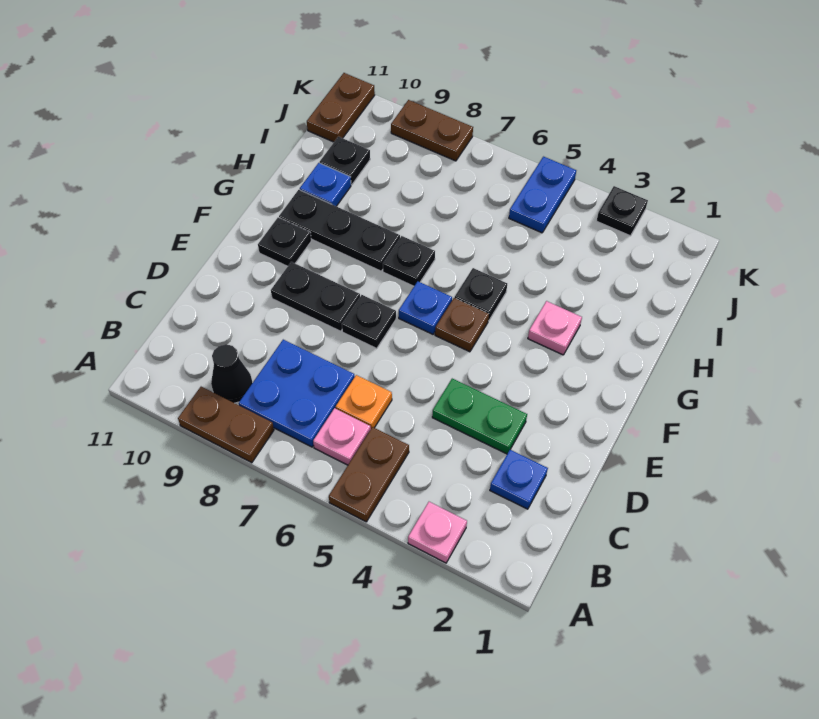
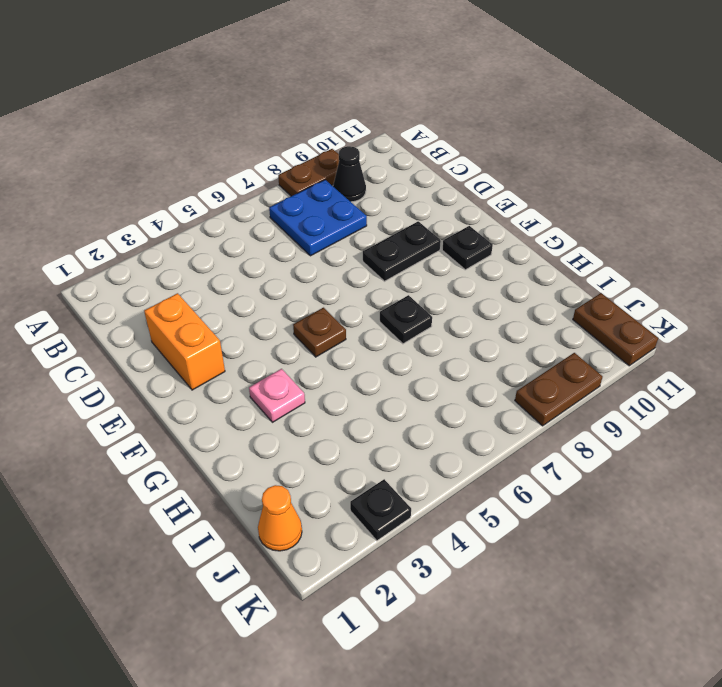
orange 1x2 brick [144,293,225,390] -> none
orange 1x1 cone [258,485,302,551] -> none
none -> pink 1x1 plate [408,502,467,563]
none -> brown 1x2 plate [329,427,409,522]
none -> pink 1x1 plate [313,408,371,465]

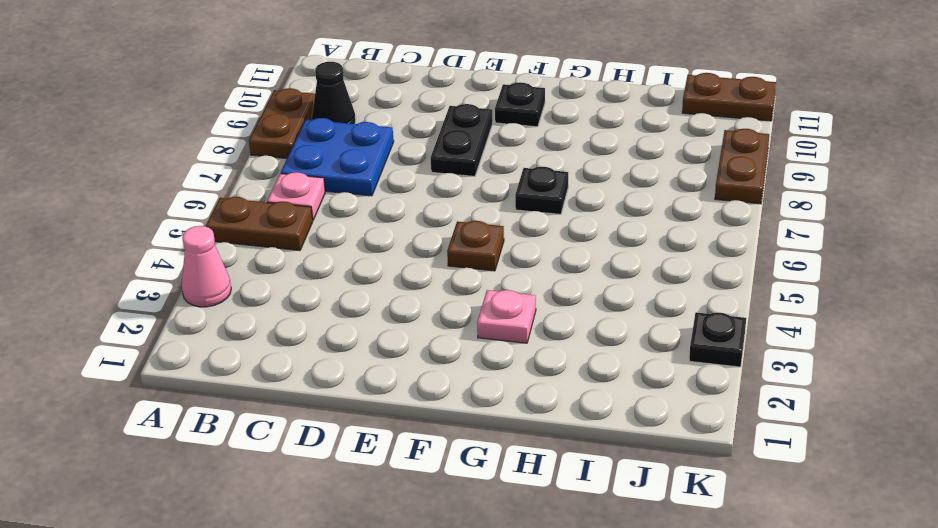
pink 1x1 cone [182,226,231,307] -> pink 1x1 plate [408,502,467,563]
none -> blue 1x1 plate [490,450,548,509]
none -> orange 1x1 plate [336,375,392,428]
none -> green 1x2 plate [432,379,527,454]

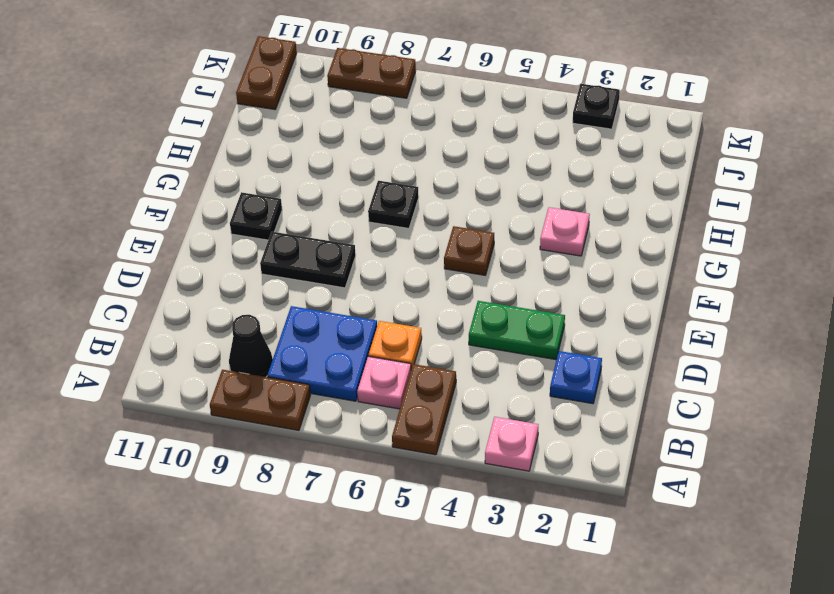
none -> black 1x1 plate [342,295,396,348]
none -> blue 1x1 plate [399,281,452,334]
none -> black 1x1 plate [455,268,507,321]

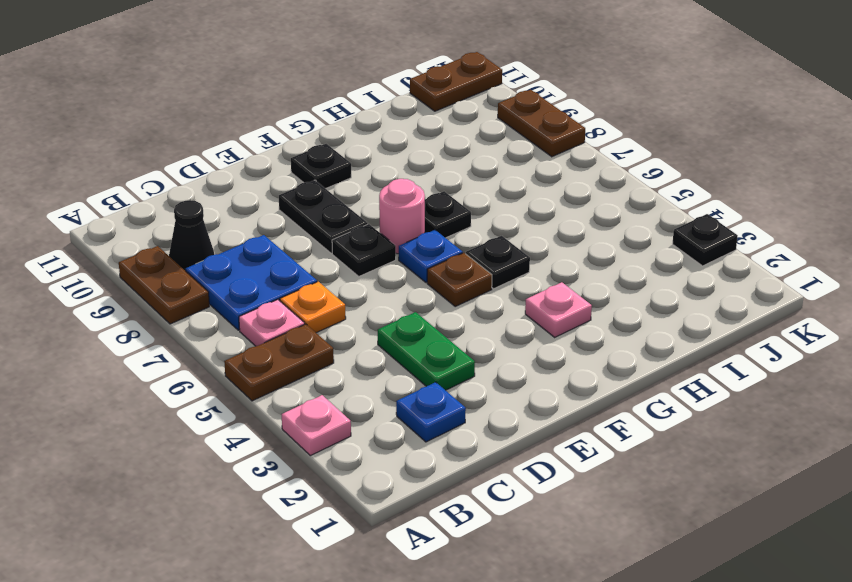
pink 1x1 round brick [379,179,425,254] -> none
none -> black 1x3 plate [279,190,400,271]
none -> blue 1x1 plate [300,163,351,206]
none -> black 1x1 plate [320,137,370,185]

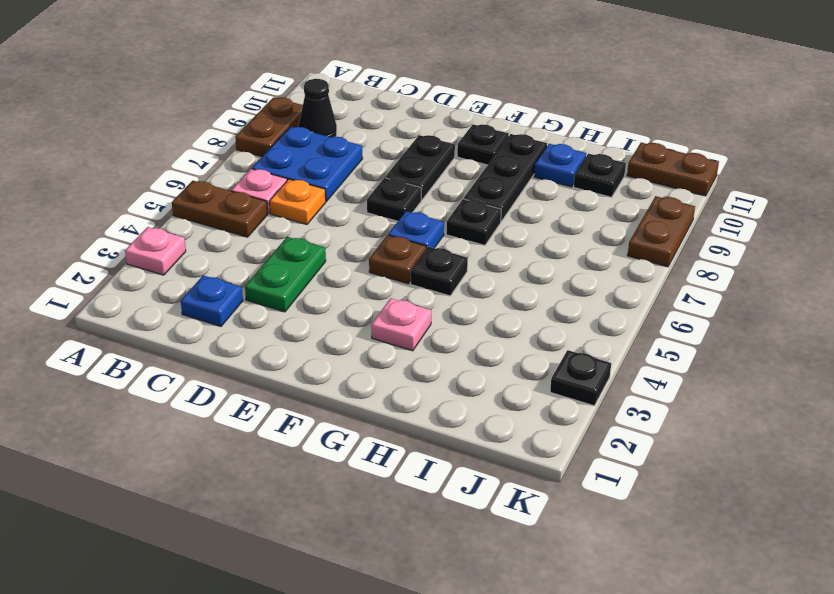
none -> blue 1x2 plate [509,157,576,233]

